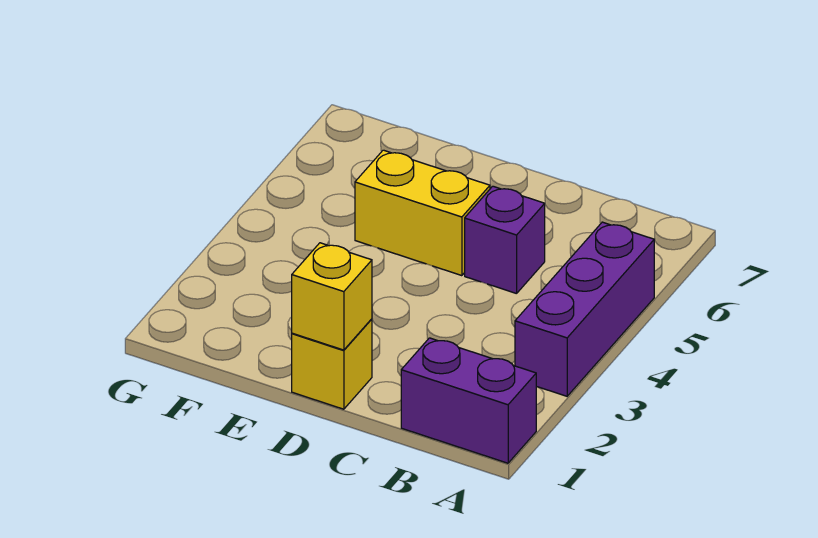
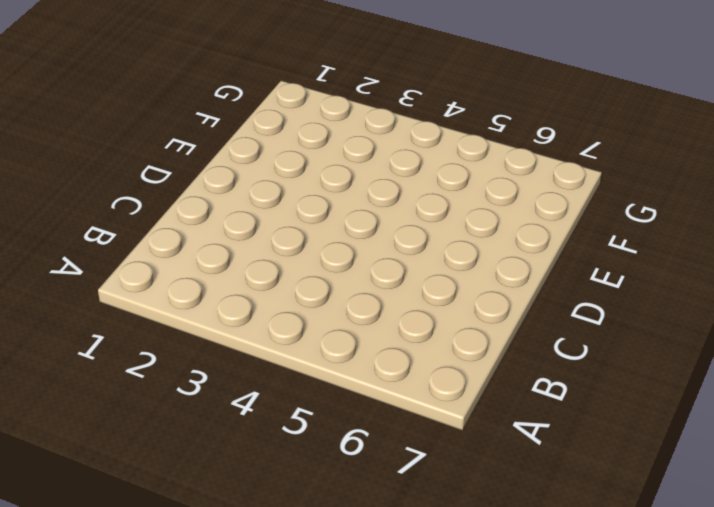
none -> purple 1x2 brick [401,338,536,463]
none -> purple 1x3 brick [515,222,654,396]

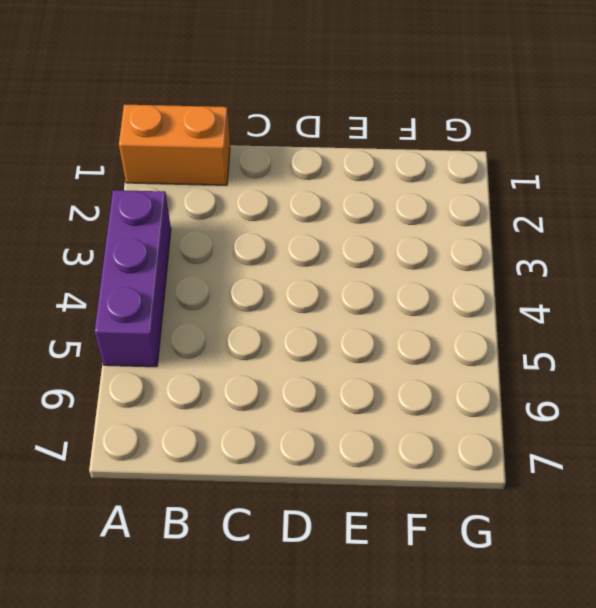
orange 1x2 brick [119,105,230,185] -> purple 1x2 brick [401,338,536,463]
none -> purple 1x1 brick [465,186,545,294]
none -> yellow 1x1 brick [292,319,372,409]

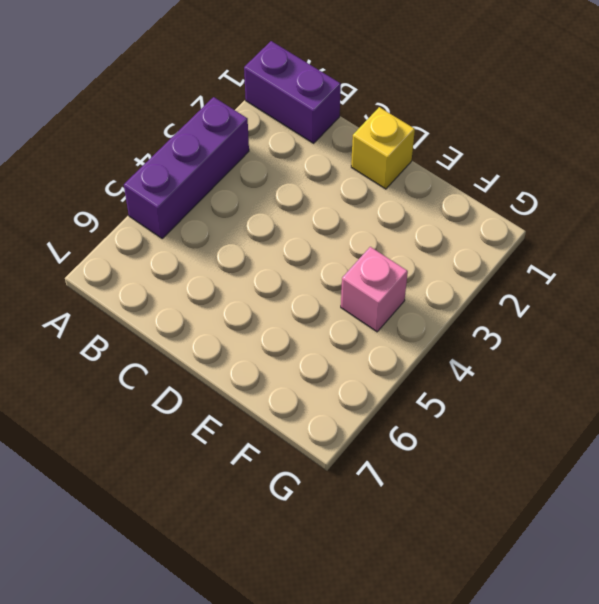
pink 1x1 brick [341,247,408,332] -> none
none -> purple 1x1 brick [465,186,545,294]
none -> yellow 1x2 brick [355,150,490,276]

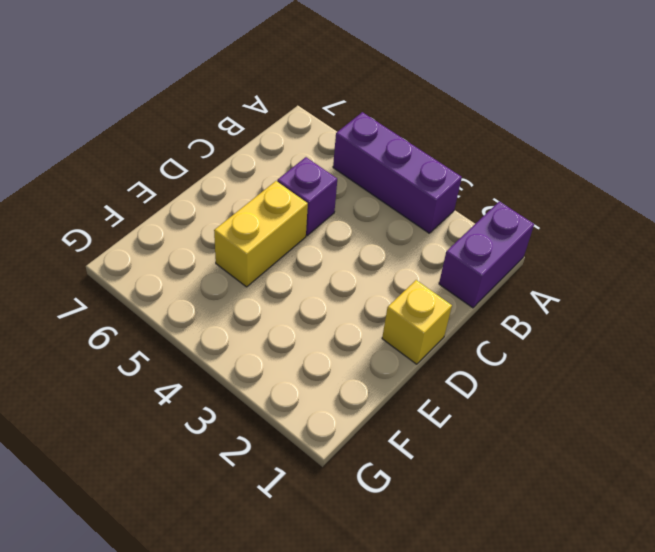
none -> yellow 1x1 brick [292,243,372,350]

